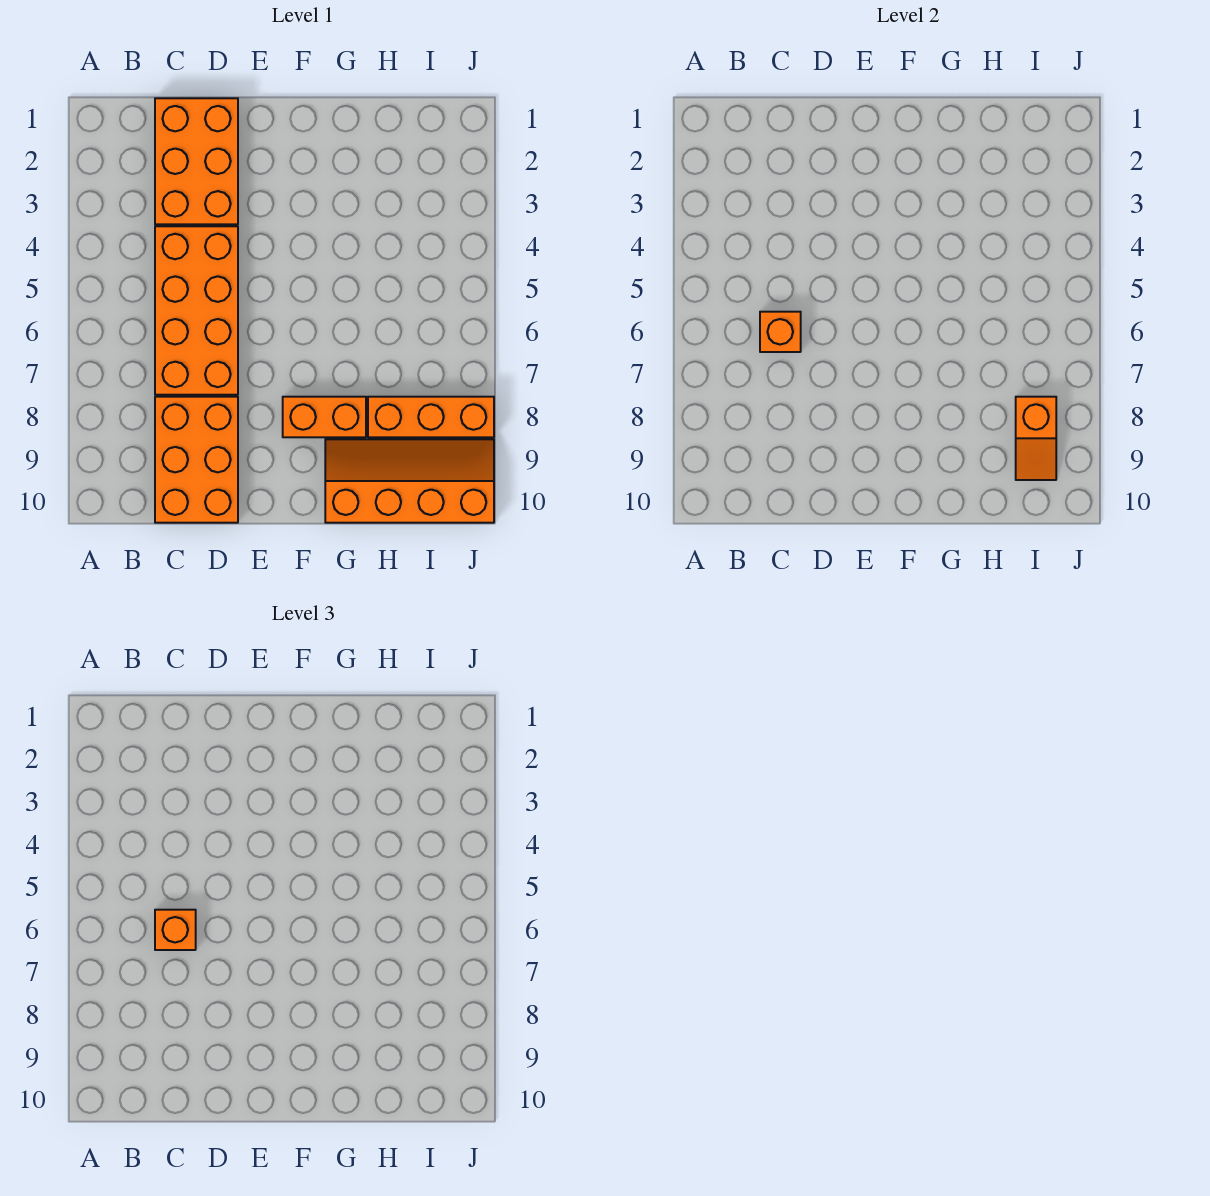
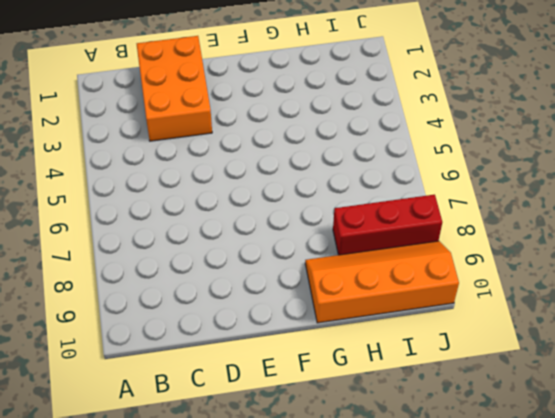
red 1x3 brick [333,195,442,255] -> orange 1x3 brick [368,397,494,437]
none -> orange 2x4 brick [155,226,238,395]
none -> orange 2x3 brick [155,397,238,523]

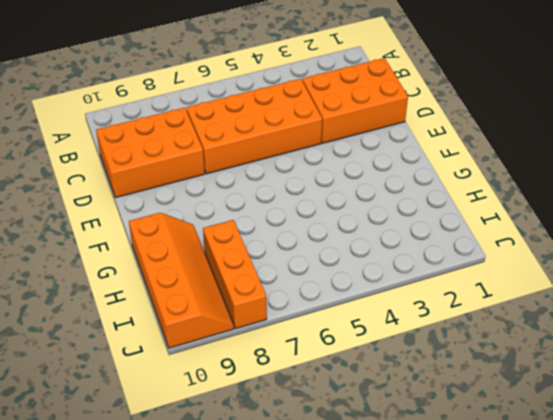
none -> orange 1x2 brick [283,397,366,437]
none -> orange 1x1 brick [760,312,801,352]

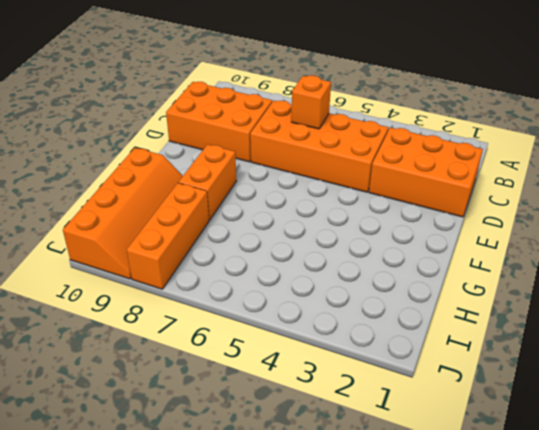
none -> orange 1x2 slope [1016,397,1056,480]
none -> orange 1x1 brick [155,910,196,950]

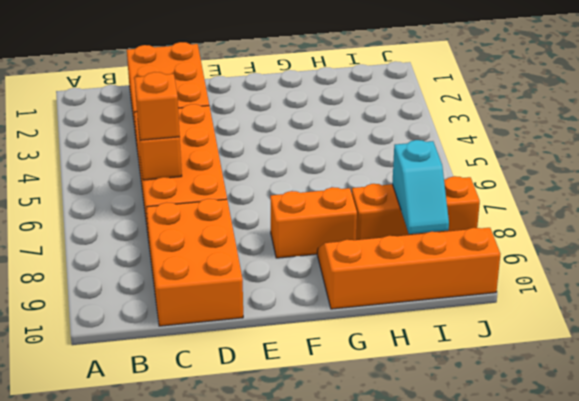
cyan 1x2 slope [392,140,449,234] -> orange 1x2 slope [1016,397,1056,480]

